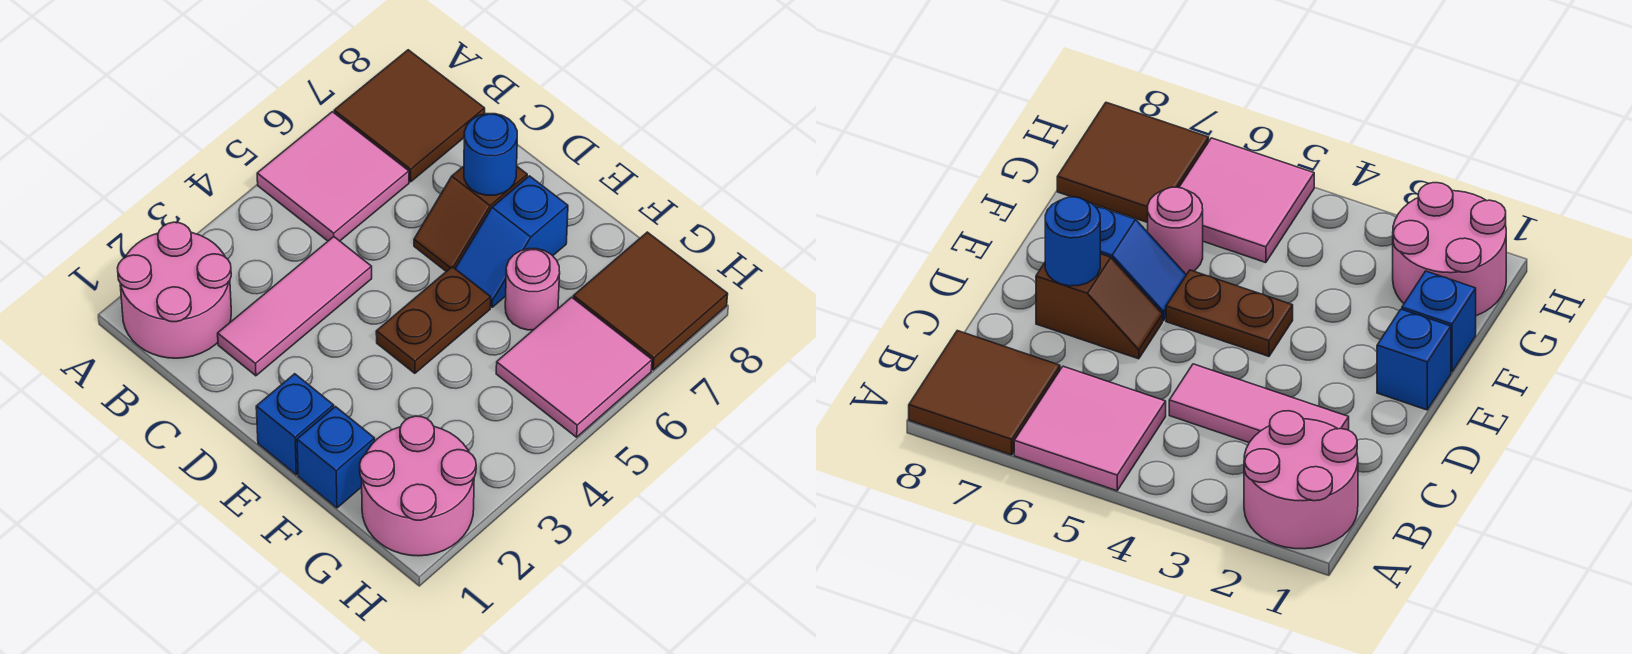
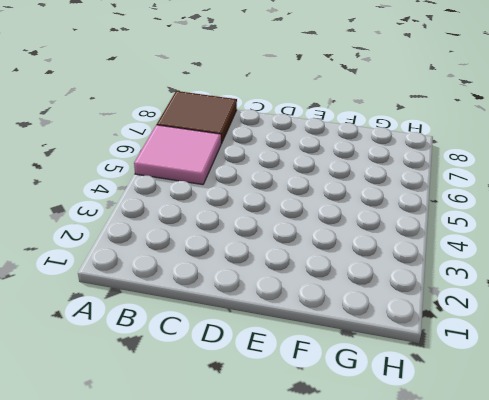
none -> pink 2x2 round brick [118,222,231,358]
none -> pink 1x3 tile [218,237,372,376]
none -> brown 1x2 slope [414,166,527,272]

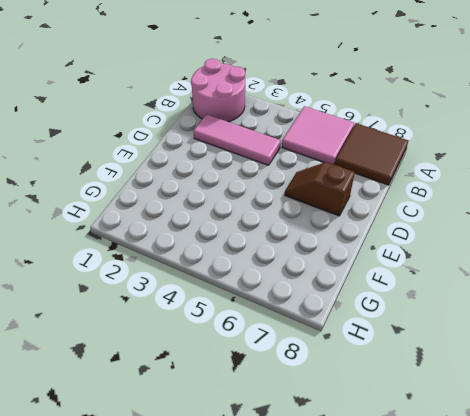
none -> blue 1x1 brick [256,374,334,475]
none -> brown 1x2 plate [376,267,491,373]
none -> blue 1x2 slope [455,176,568,307]

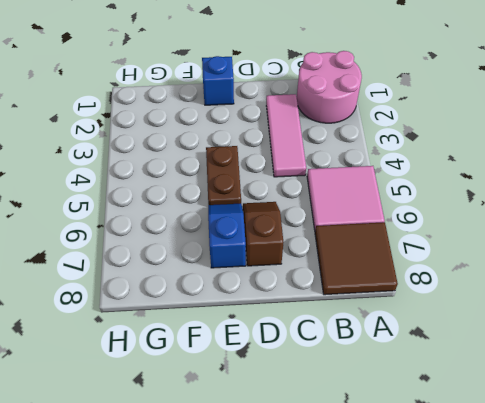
none -> blue 1x1 brick [297,407,375,508]
none -> pink 1x1 round brick [505,249,560,330]
none -> pink 2x2 round brick [360,416,476,556]

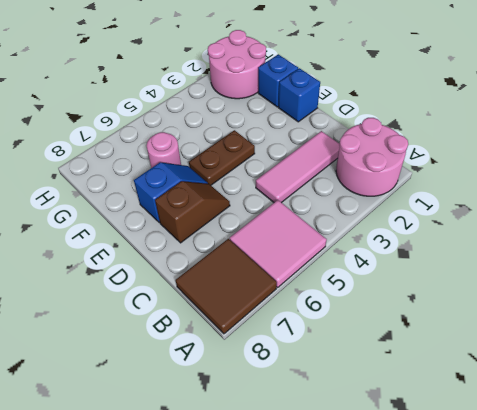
none -> pink 2x2 tile [496,297,652,437]
none -> brown 2x2 tile [573,232,728,370]
none -> blue 1x1 round brick [464,114,517,195]

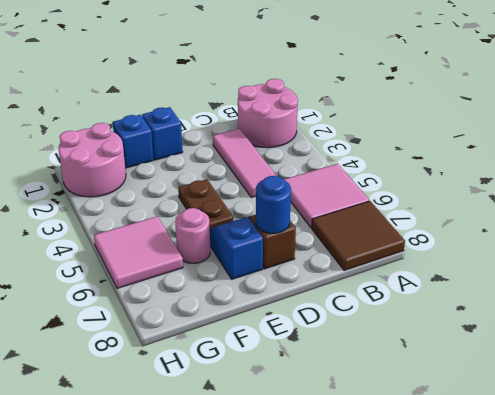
none -> brown 2x2 tile [573,232,728,370]

